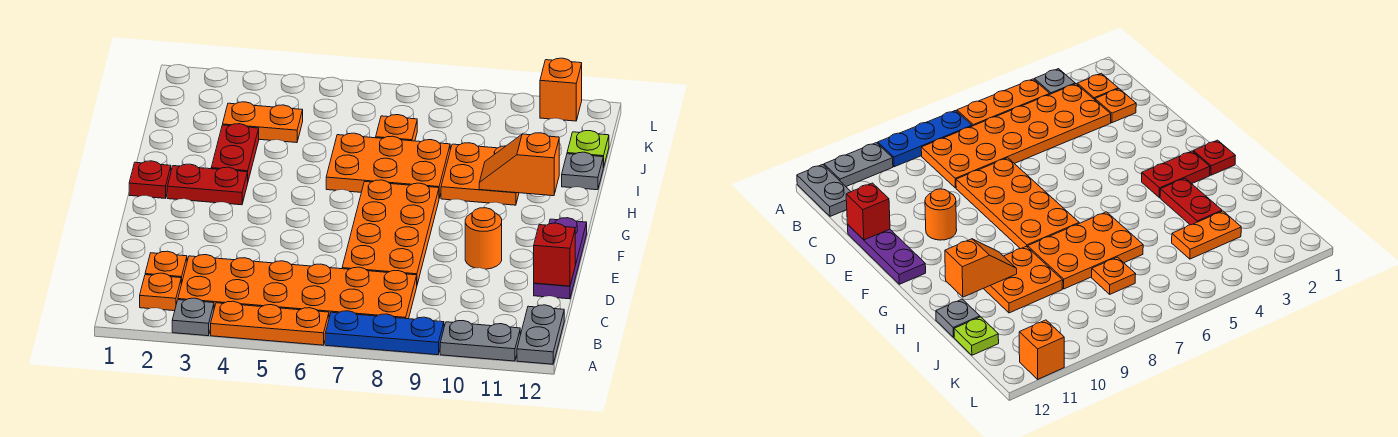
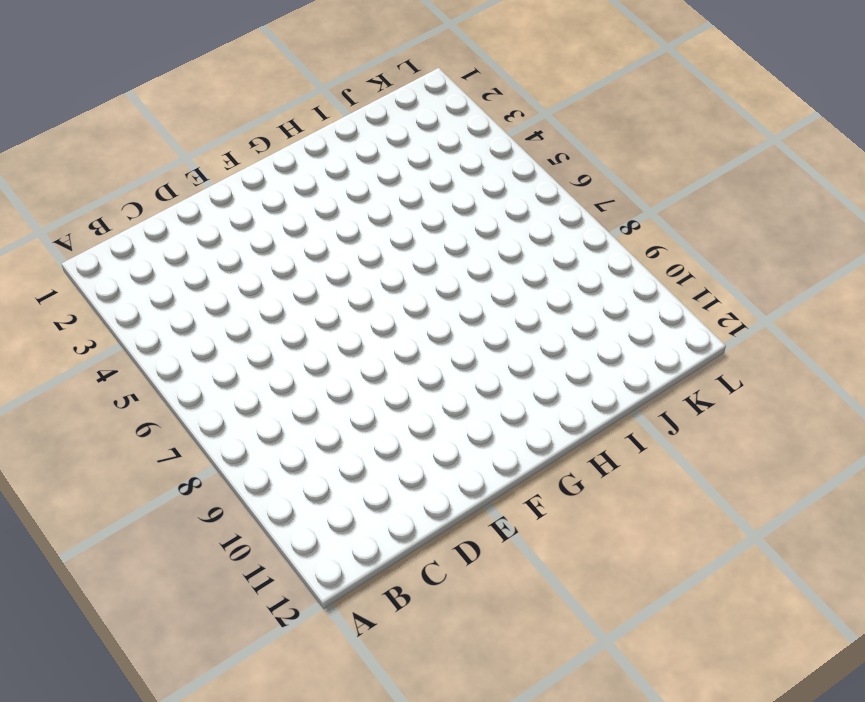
none -> grey 1x1 plate [172,298,214,336]
none -> orange 1x3 plate [211,301,329,345]
none -> blue 1x3 plate [325,311,444,355]

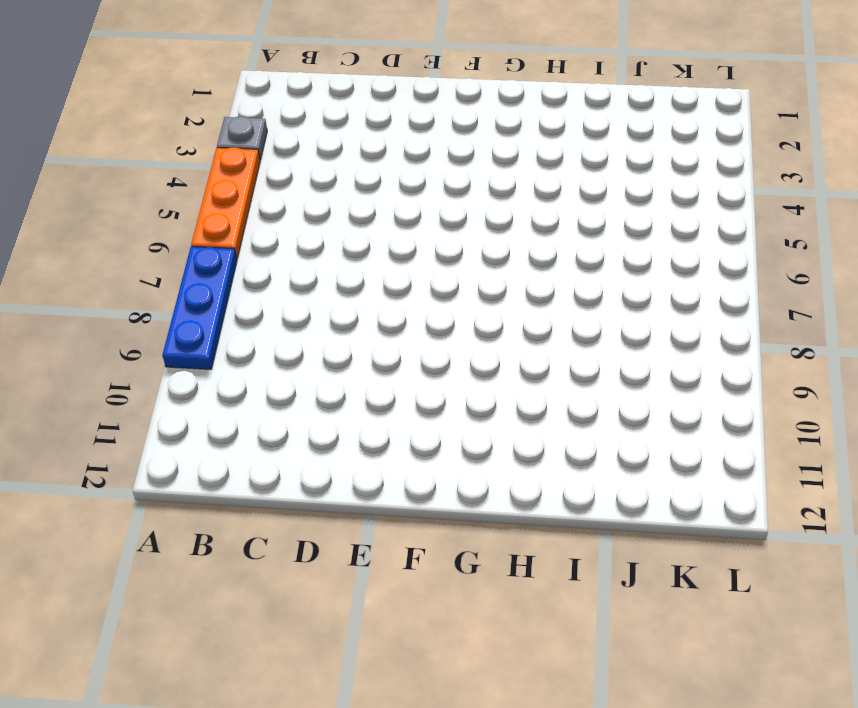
none -> grey 1x2 plate [440,321,520,361]
none -> grey 1x2 plate [517,305,564,364]
none -> orange 1x1 plate [140,273,181,311]

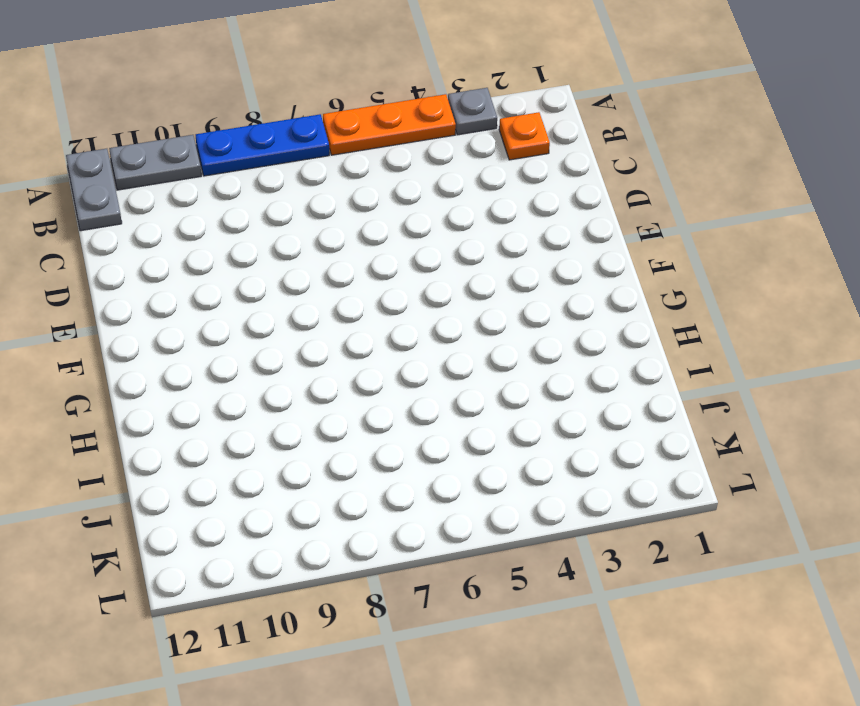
none -> orange 2x6 plate [178,255,417,319]
none -> orange 1x1 plate [145,251,187,284]
none -> orange 2x4 plate [342,180,439,284]

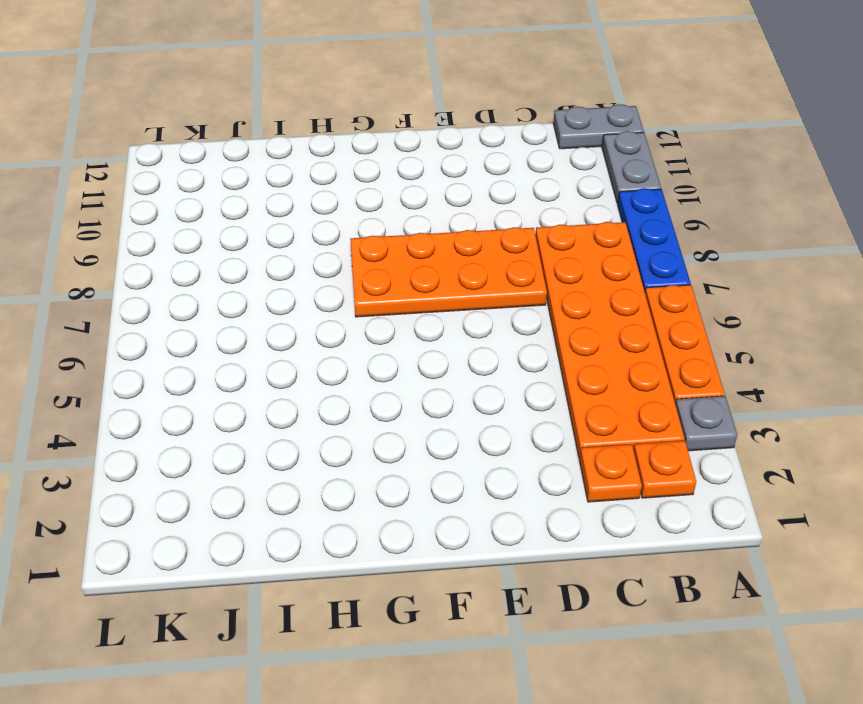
none -> purple 1x3 plate [534,218,587,299]
none -> orange 1x1 round brick [465,208,502,269]
none -> red 1x1 plate [129,161,171,198]

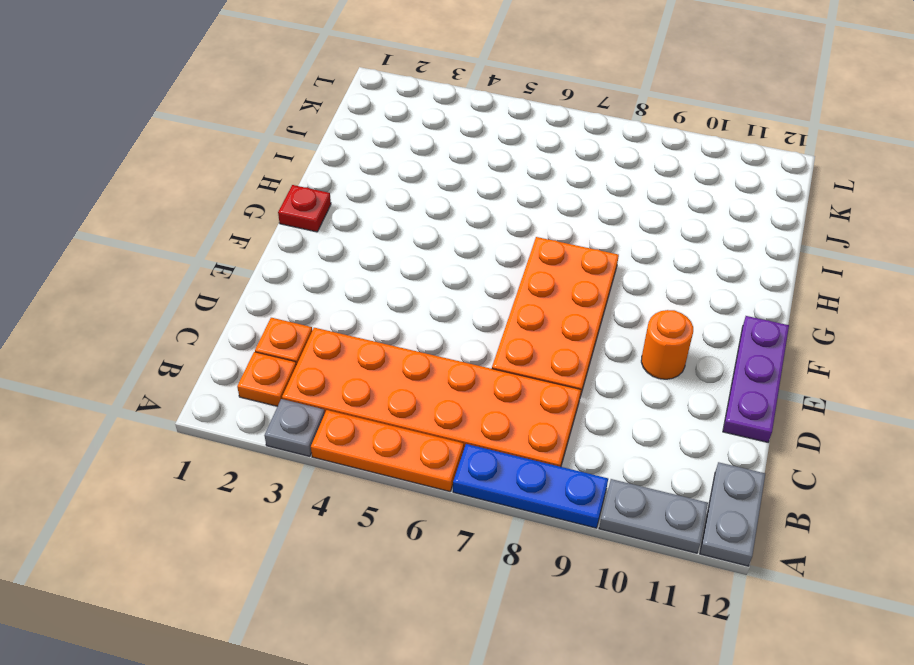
none -> red 1x2 plate [167,164,248,205]
none -> red 1x2 plate [211,124,259,180]
none -> orange 2x3 plate [326,133,450,198]

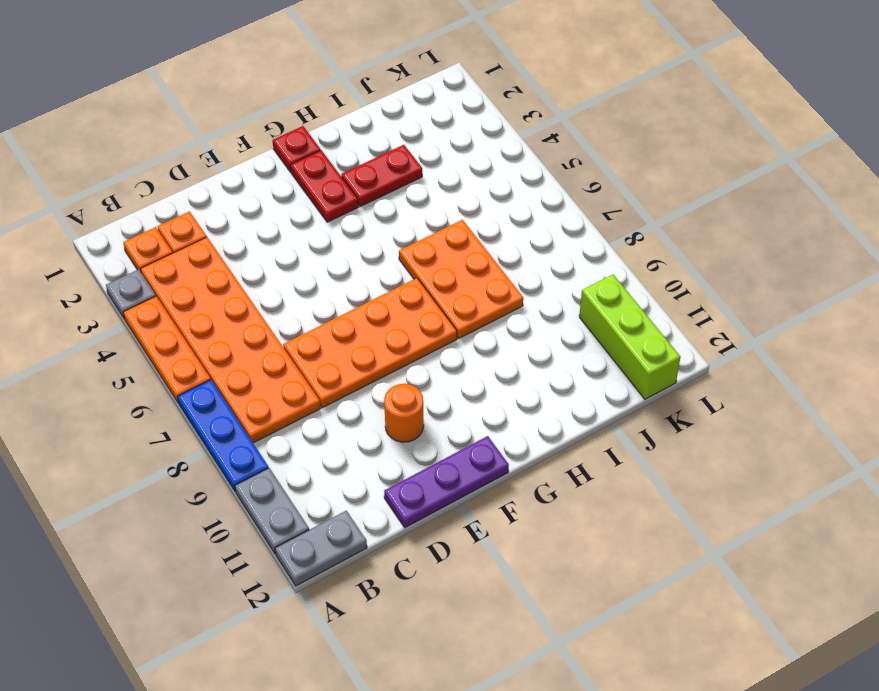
lime 1x3 brick [579,275,680,399] -> none
none -> orange 2x2 plate [441,143,519,205]
none -> grey 1x1 plate [562,152,603,190]
none -> orange 1x2 plate [223,102,303,143]

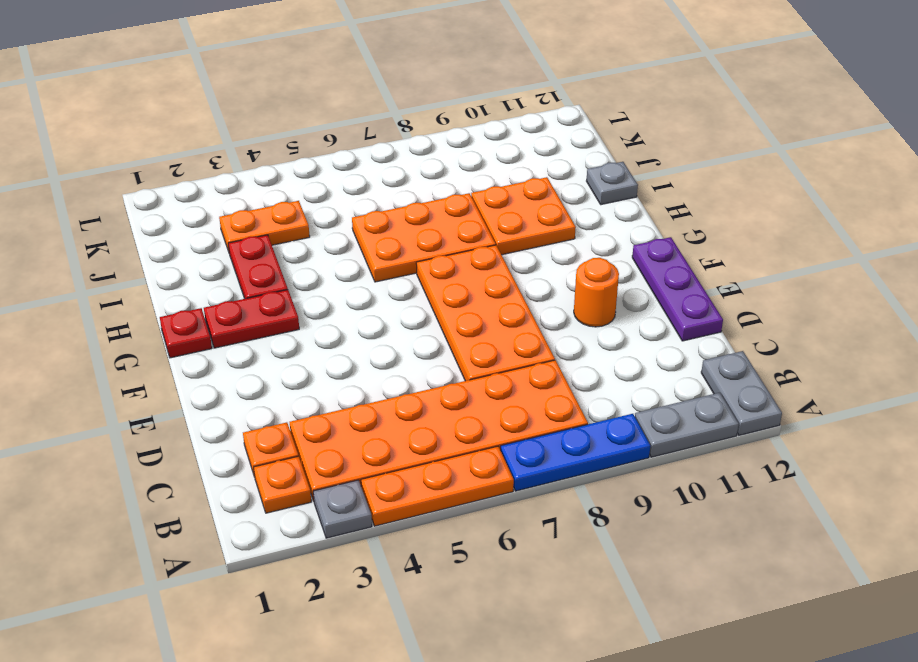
none -> orange 1x1 plate [376,115,417,141]
none -> lime 1x1 plate [567,131,609,168]
none -> orange 1x1 brick [540,58,582,121]

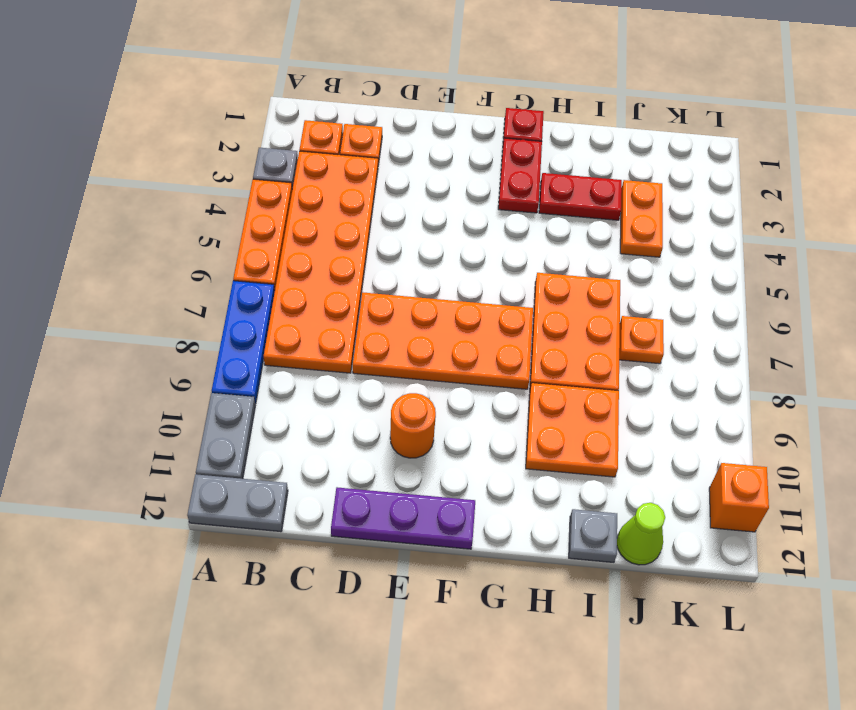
lime 1x1 cone [617,503,665,565] -> lime 1x1 plate [567,131,609,168]
none -> red 1x1 brick [534,223,575,286]
none -> orange 1x2 slope [479,133,559,196]

